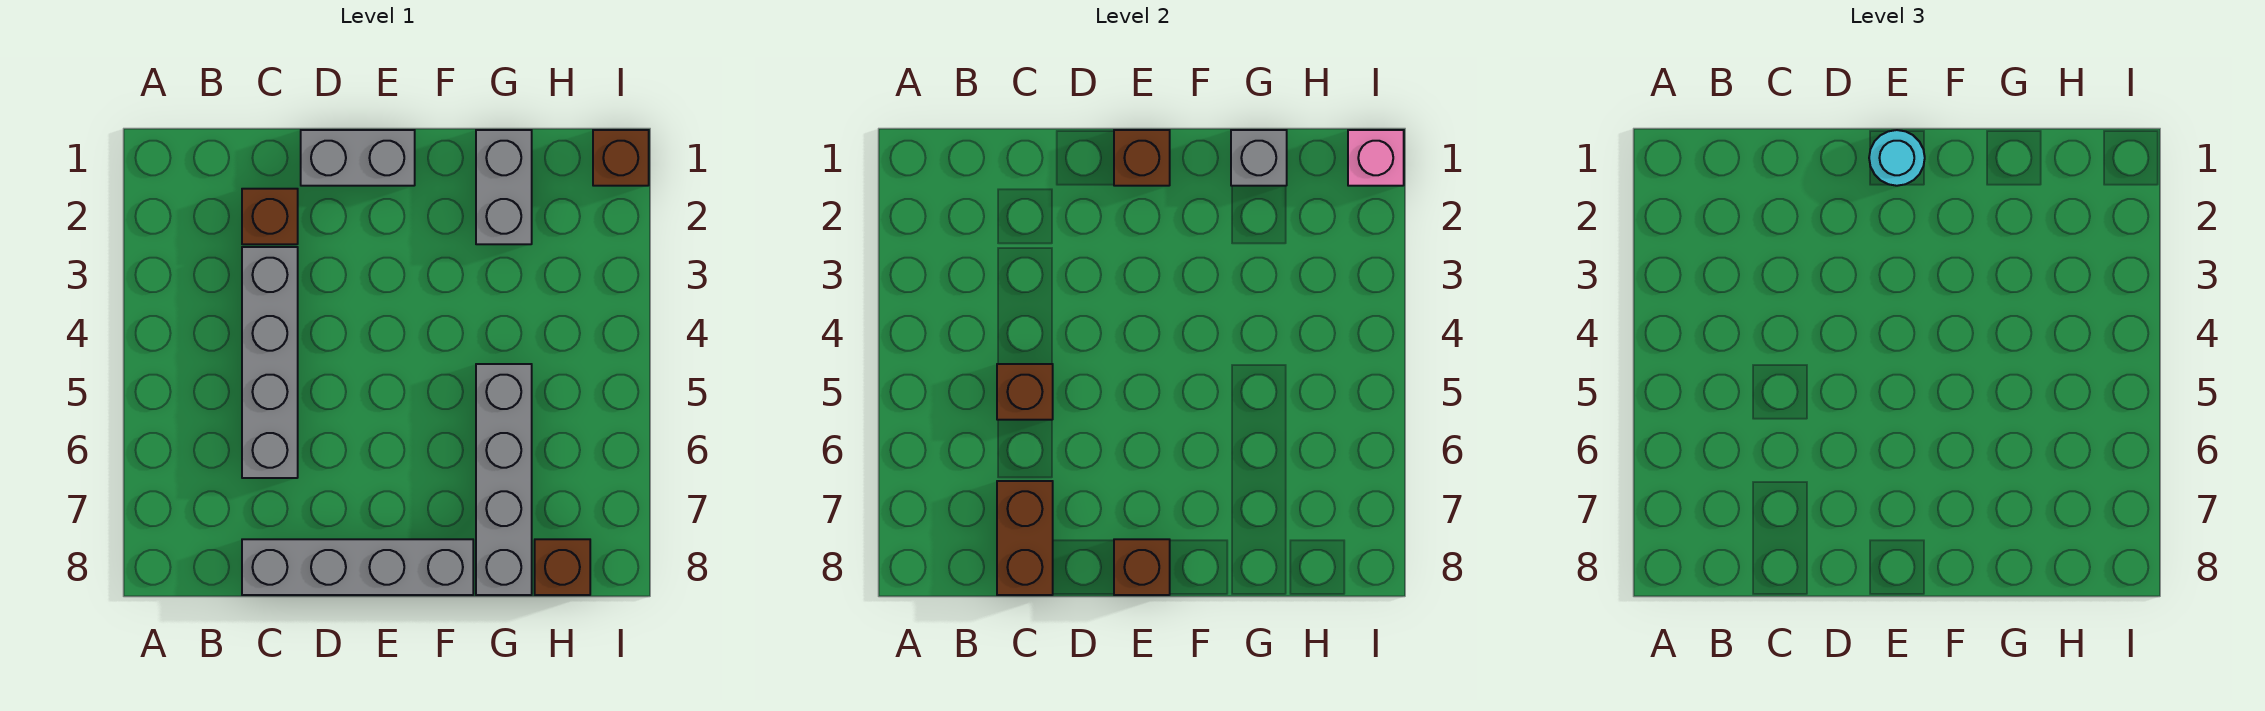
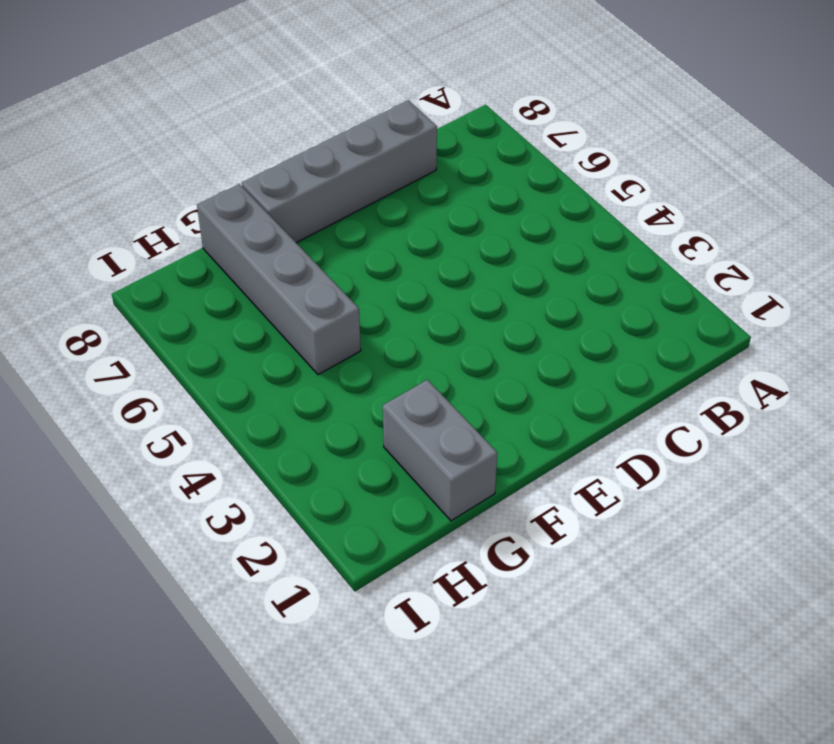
none -> brown 1x1 brick [242,189,298,244]
none -> grey 1x4 brick [242,247,298,478]
none -> grey 1x2 brick [301,130,415,186]

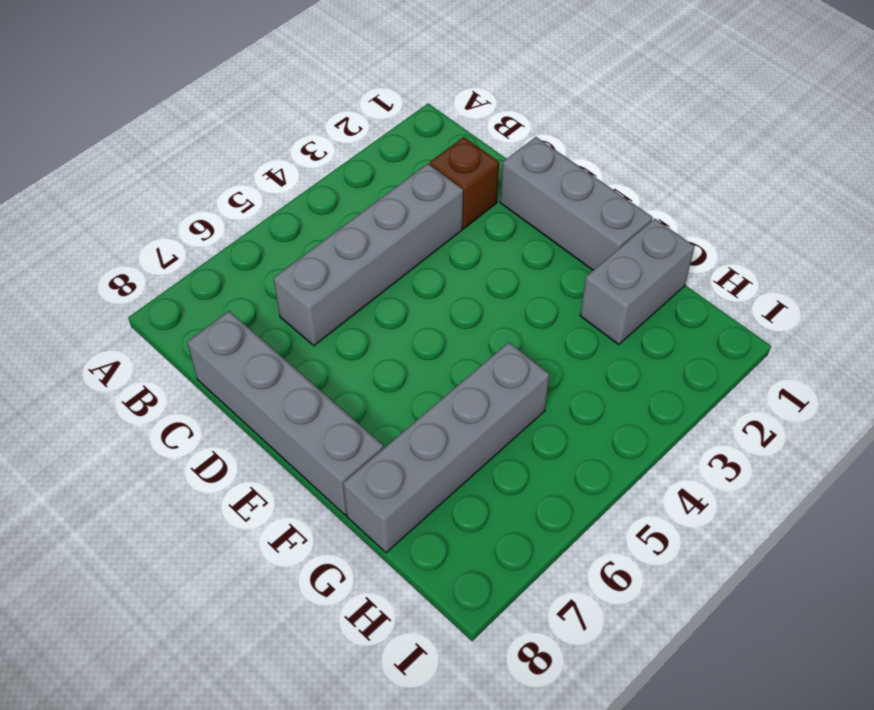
grey 1x3 brick [500,137,652,270] -> grey 1x2 brick [301,130,415,186]
none -> brown 1x1 brick [535,539,590,595]
none -> brown 1x1 brick [593,130,649,186]
none -> brown 1x1 brick [997,364,1053,420]

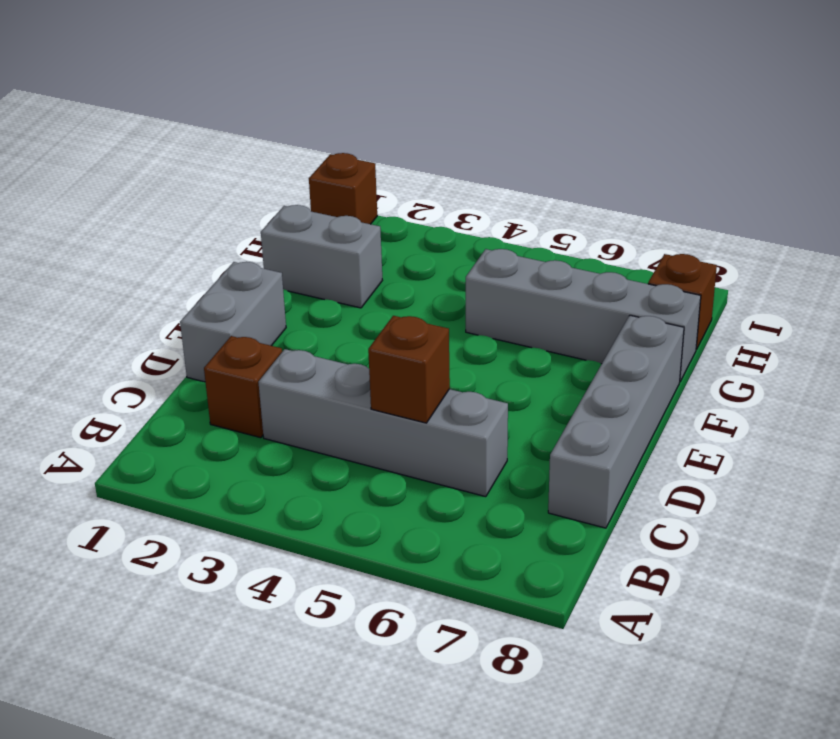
none -> brown 1x2 brick [997,481,1053,595]
none -> brown 1x1 brick [1114,130,1170,186]
none -> brown 1x1 brick [1114,539,1170,595]

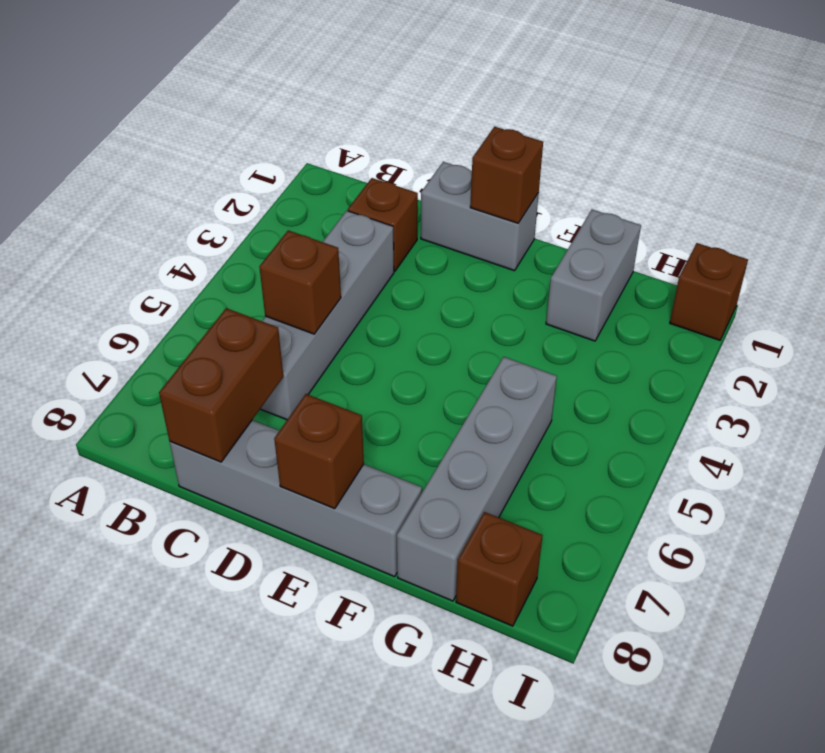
none -> grey 1x1 brick [1231,130,1287,186]
none -> pink 1x1 brick [1348,130,1404,186]
none -> cyan 1x1 round brick [1869,130,1925,186]

